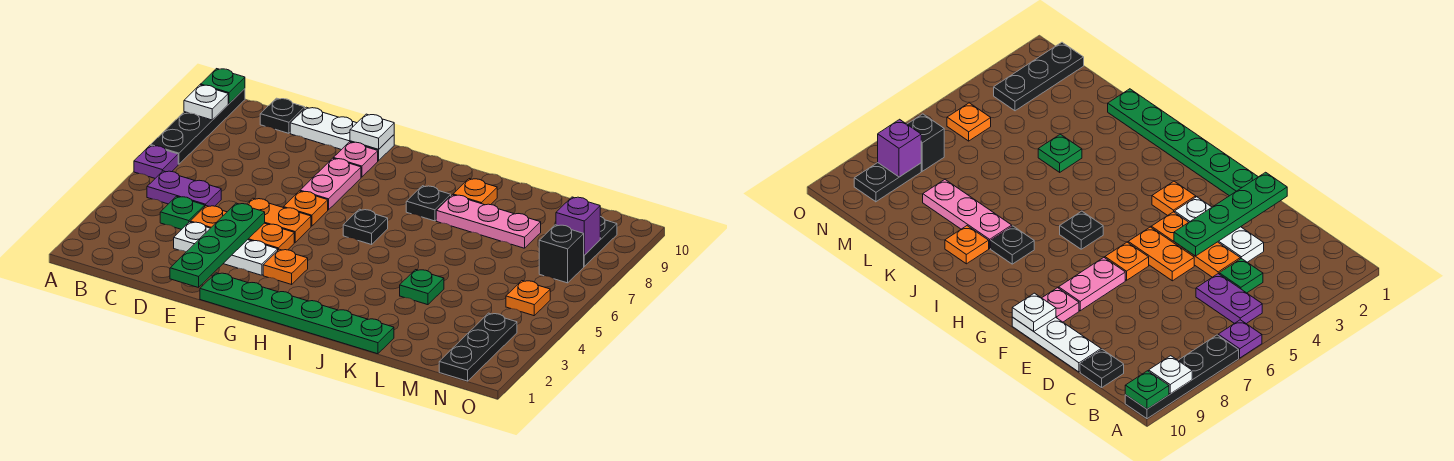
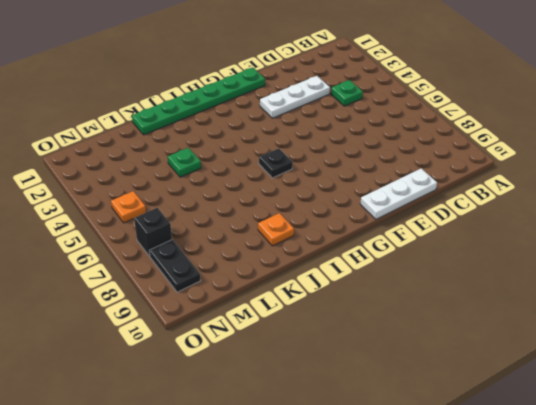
none -> purple 1x1 plate [134,145,178,178]
none -> black 1x4 plate [151,89,245,164]
none -> purple 1x2 plate [147,171,221,206]

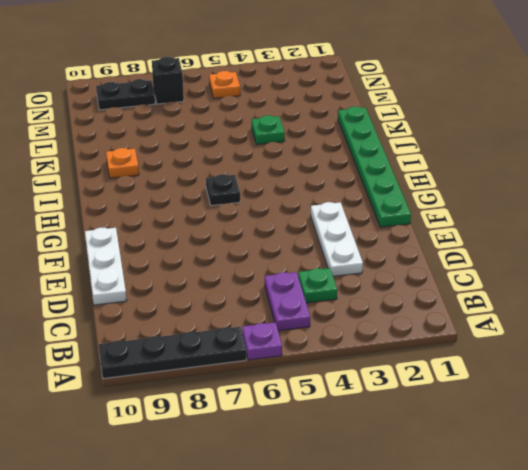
none -> black 1x1 plate [260,98,305,133]
none -> orange 1x3 plate [190,206,294,250]
none -> orange 1x2 plate [247,198,311,243]

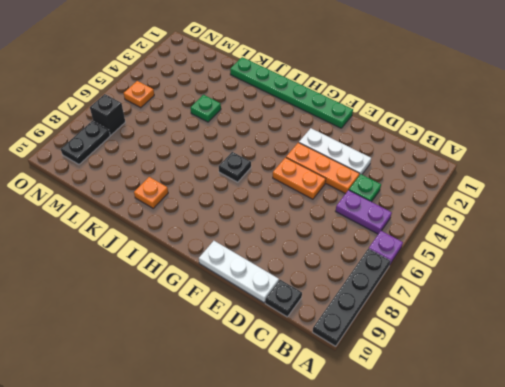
none -> orange 1x1 plate [283,191,328,226]
none -> pink 1x2 plate [300,158,361,210]
none -> pink 1x1 plate [333,142,378,177]

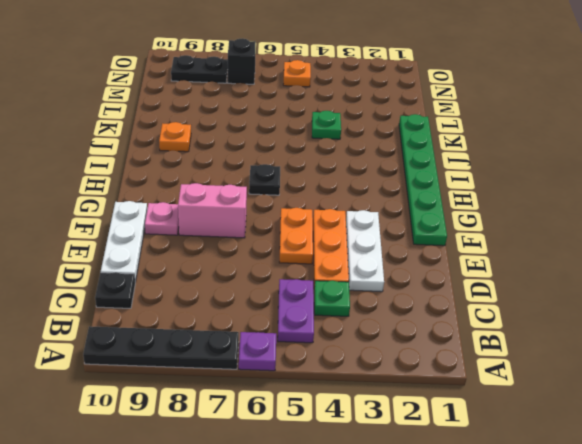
pink 1x2 brick [178,183,247,238] -> pink 1x2 plate [300,158,361,210]
none -> orange 1x1 plate [283,191,328,226]
none -> orange 1x1 plate [263,249,308,284]
none -> black 1x1 plate [406,186,451,221]

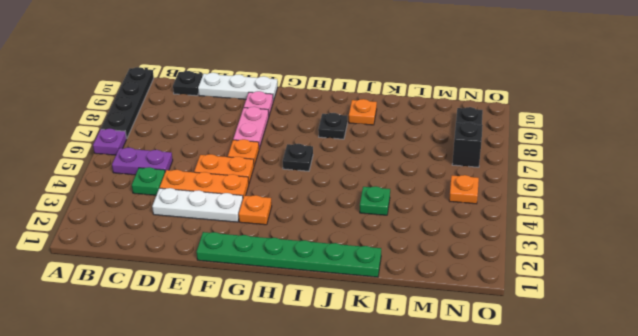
none -> pink 1x3 plate [436,195,541,248]
none -> black 1x3 plate [439,313,517,381]
none -> white 1x1 plate [184,85,228,120]

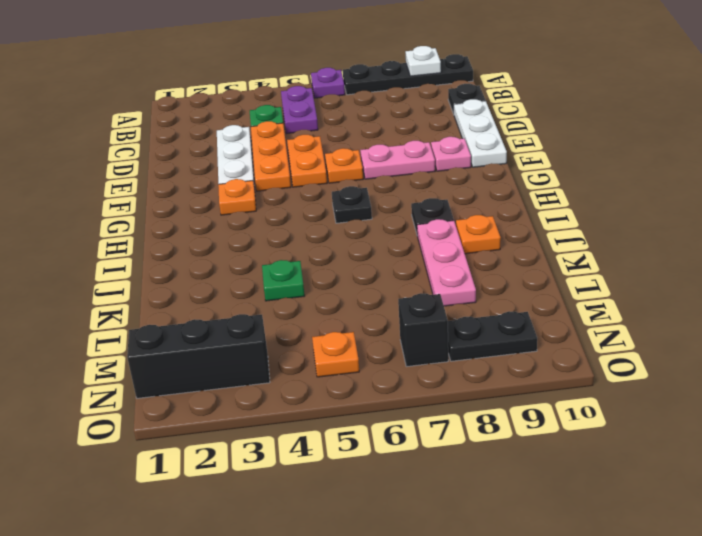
black 1x3 brick [127,314,270,398] -> black 1x3 plate [439,313,517,381]
none -> green 1x6 plate [200,273,394,354]
none -> green 1x1 plate [201,69,245,104]
none -> green 1x4 plate [170,203,265,288]

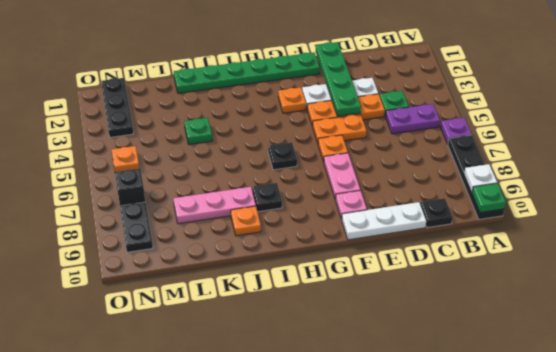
none -> white 1x1 plate [350,114,394,149]
none -> purple 1x1 brick [556,197,600,255]

